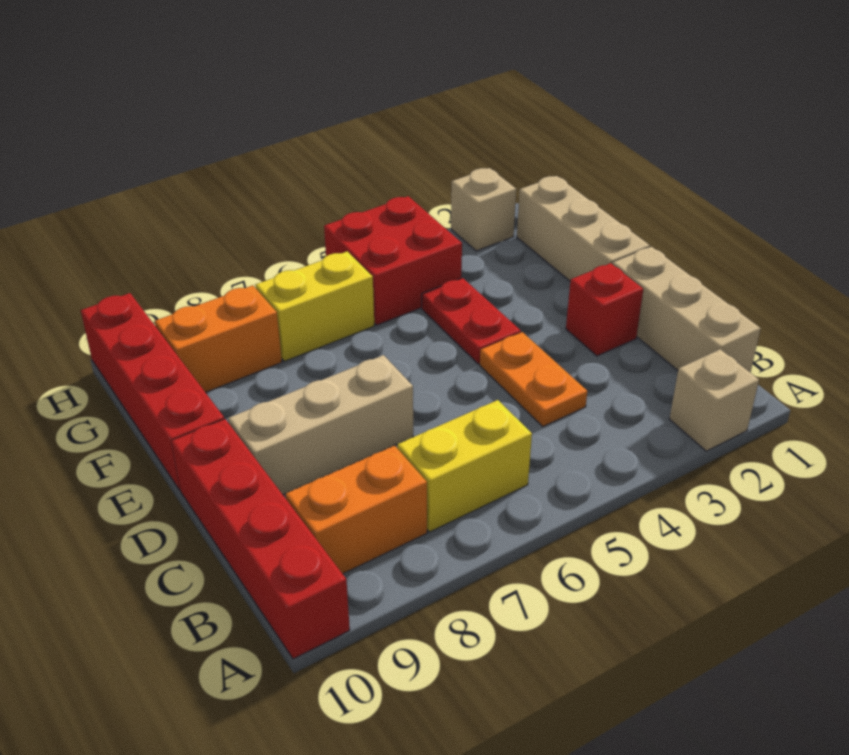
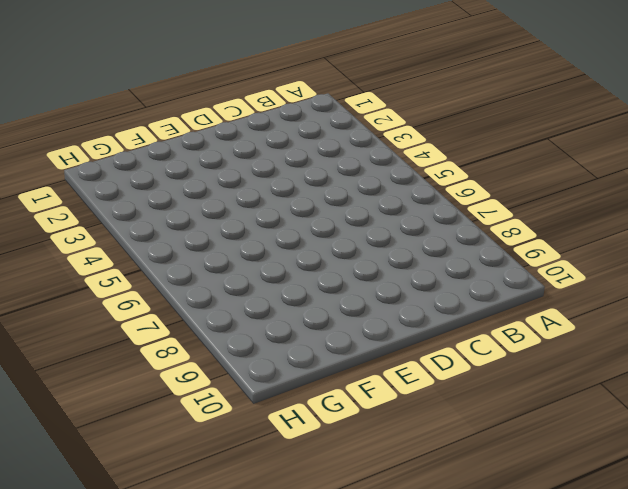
none -> tan 1x1 brick [670,349,759,451]
none -> red 1x4 brick [171,419,350,659]
none -> tan 1x3 brick [613,247,761,373]

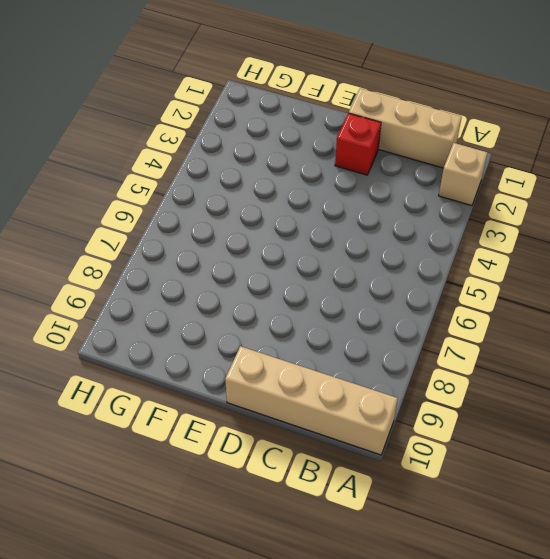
tan 1x4 brick [225,346,398,455] -> red 1x4 brick [171,419,350,659]
none -> yellow 1x2 brick [397,400,532,532]
none -> orange 1x2 brick [286,445,427,574]
none -> orange 1x2 plate [480,332,587,426]

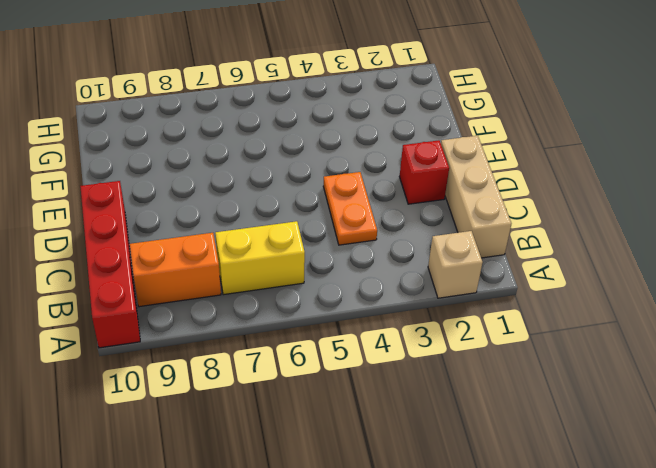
none -> tan 1x3 brick [228,355,413,494]
none -> tan 1x3 brick [517,176,650,281]
none -> red 1x2 plate [422,278,521,364]

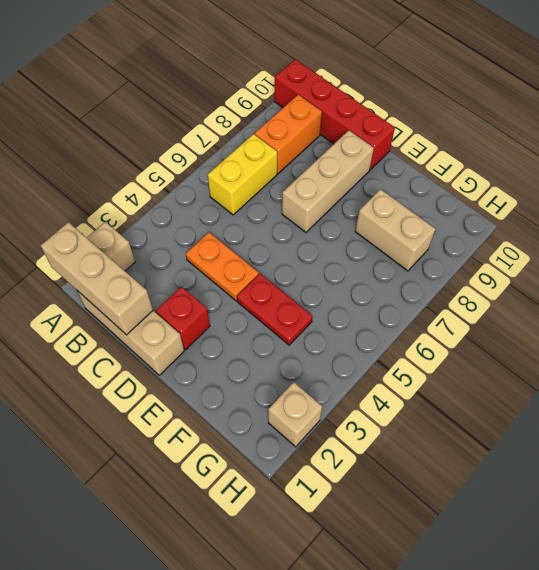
tan 1x3 brick [40,222,153,335] -> tan 1x3 brick moved to [517,176,650,281]
tan 1x2 brick [355,189,435,271] -> orange 1x2 brick [155,285,282,392]
none -> red 1x4 brick [81,293,224,490]
none -> red 2x2 brick [324,196,462,325]
none -> yellow 1x2 brick [256,251,374,361]

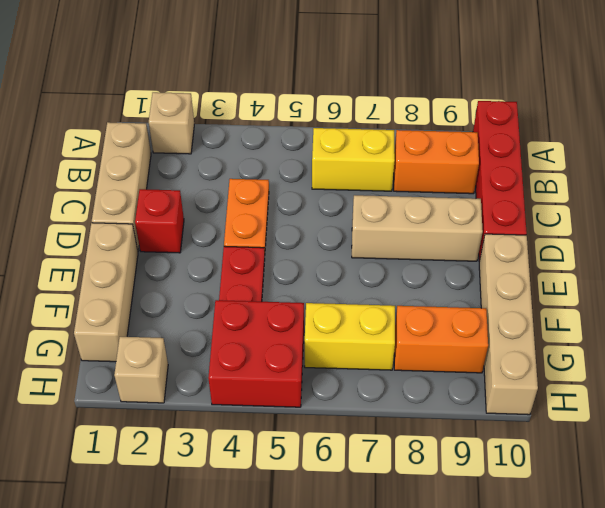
tan 1x4 brick [479,234,538,415] -> red 1x4 brick [81,293,224,490]

